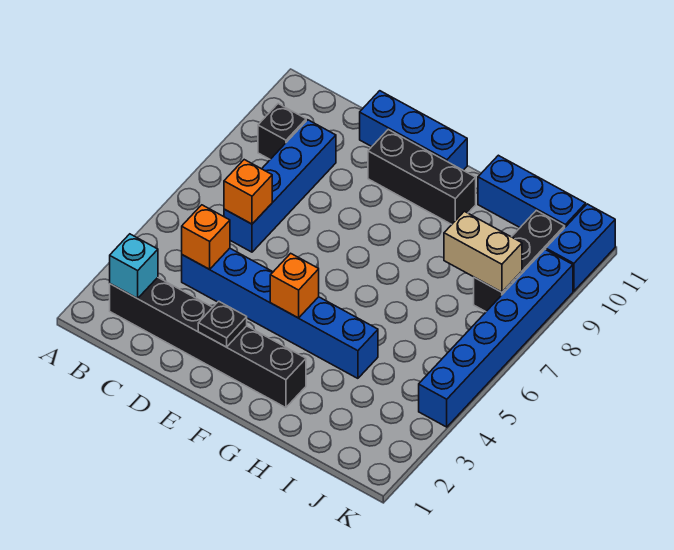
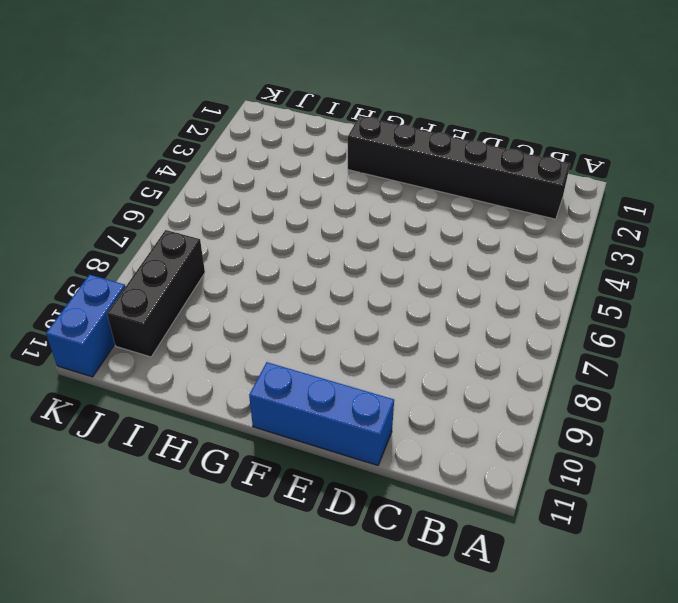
none -> black 1x1 brick [258,104,306,159]
none -> blue 1x6 brick [182,248,378,378]
none -> blue 1x4 brick [224,120,336,252]

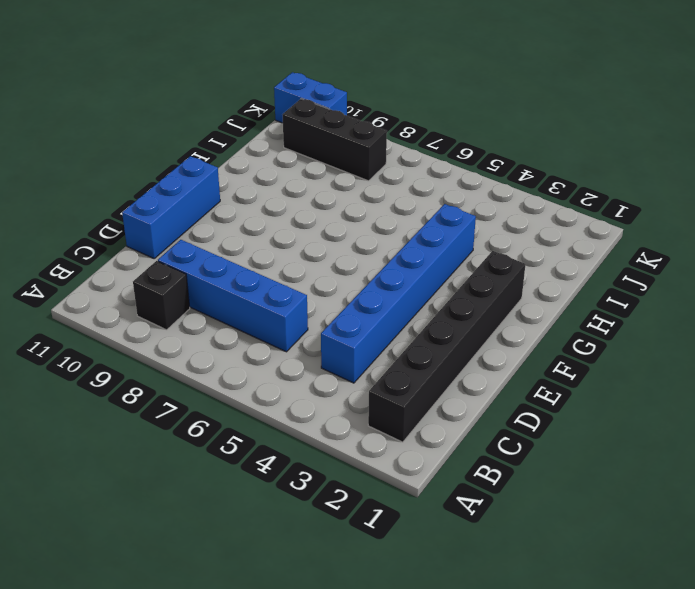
none -> black 1x3 brick [368,130,476,224]
none -> blue 1x3 brick [478,155,586,227]
none -> blue 1x6 brick [419,249,573,427]

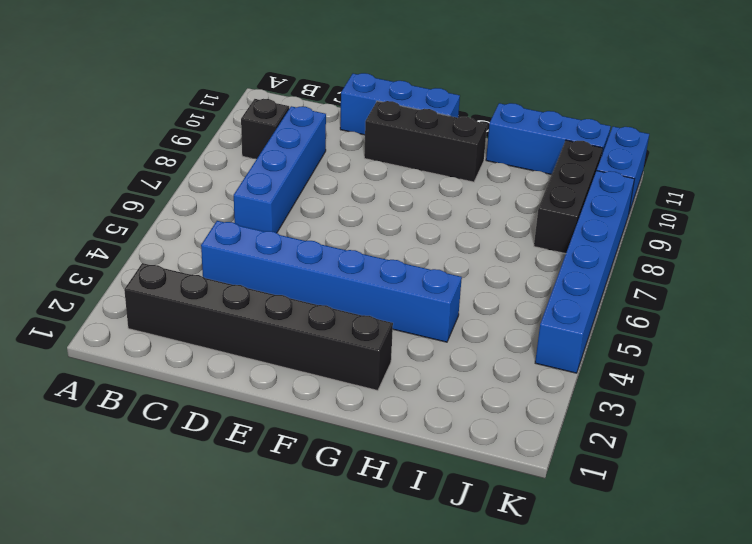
none -> cyan 1x1 brick [110,234,158,299]
none -> orange 1x1 brick [182,205,230,269]
none -> orange 1x1 brick [224,160,272,224]

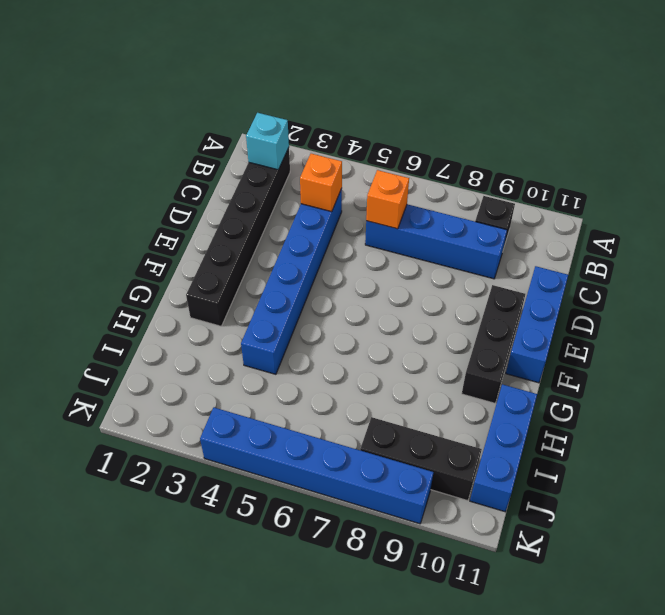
none -> blue 1x2 brick [546,204,615,291]
none -> black 1x1 plate [198,301,247,347]
none -> orange 1x1 brick [270,253,319,318]

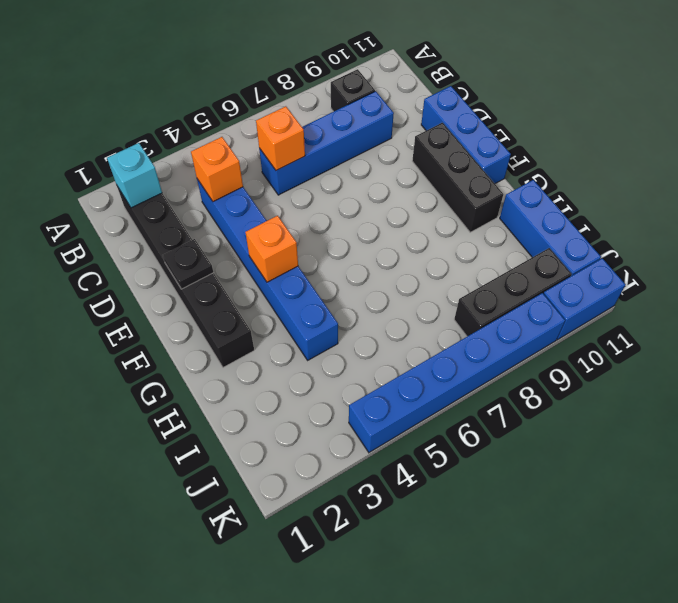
none -> tan 1x2 brick [444,211,522,292]

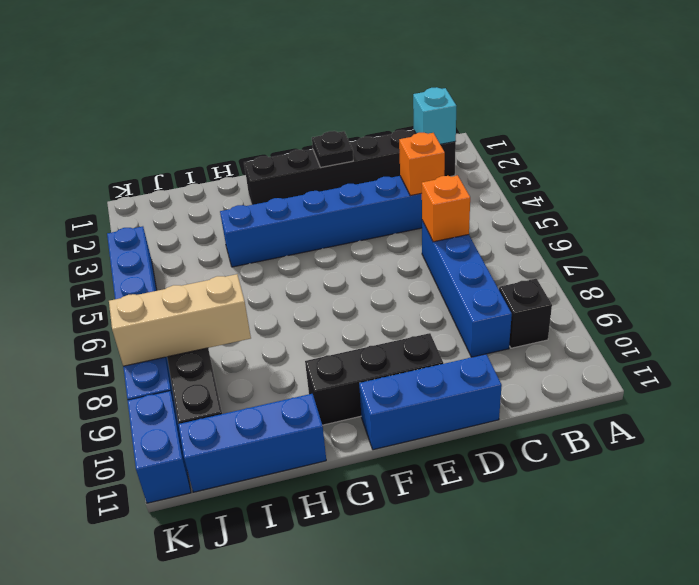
tan 1x3 brick [109,274,251,366] -> tan 1x2 brick [444,211,522,292]
none -> orange 1x1 brick [270,253,319,318]

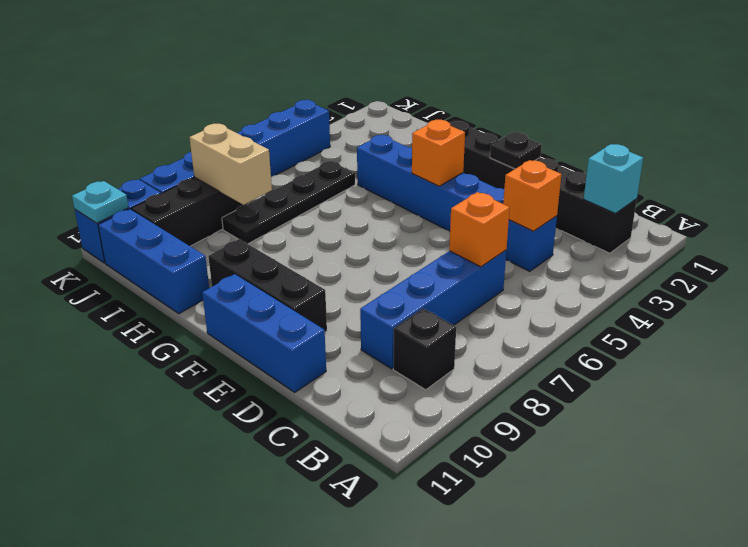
black 1x4 plate [222,161,355,244] -> none
cyan 1x1 plate [72,181,129,223] -> none

